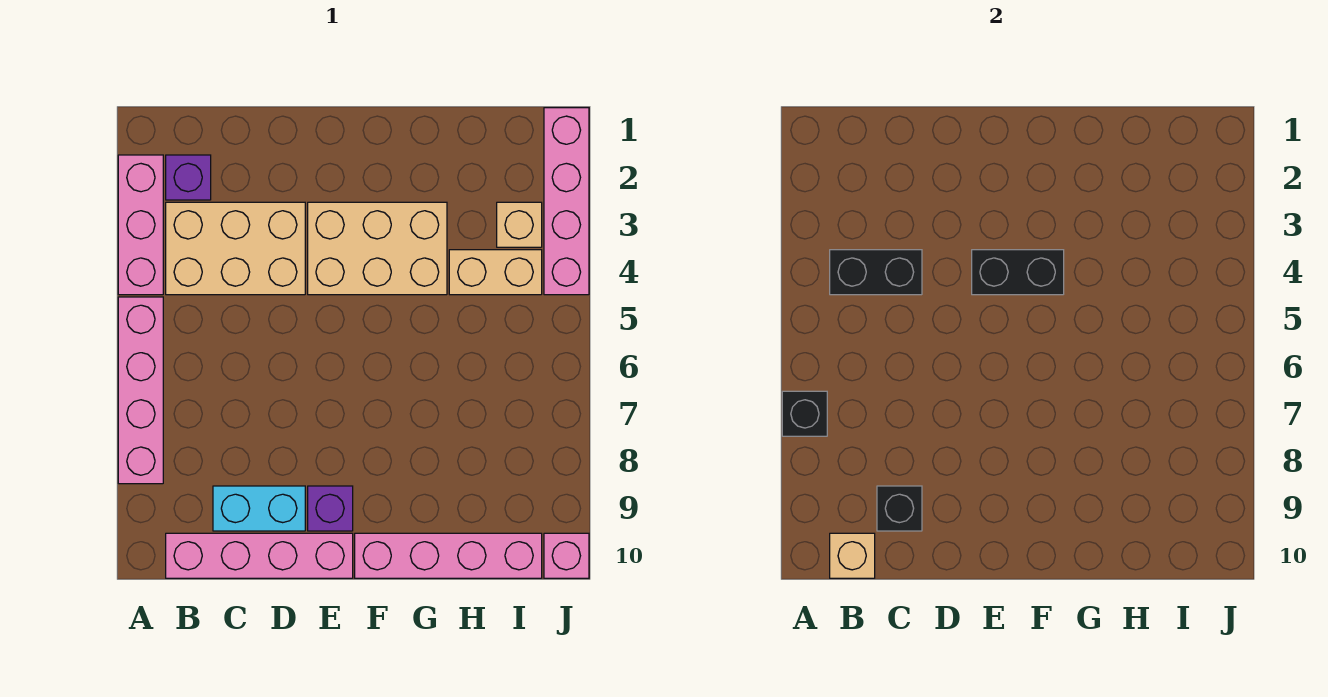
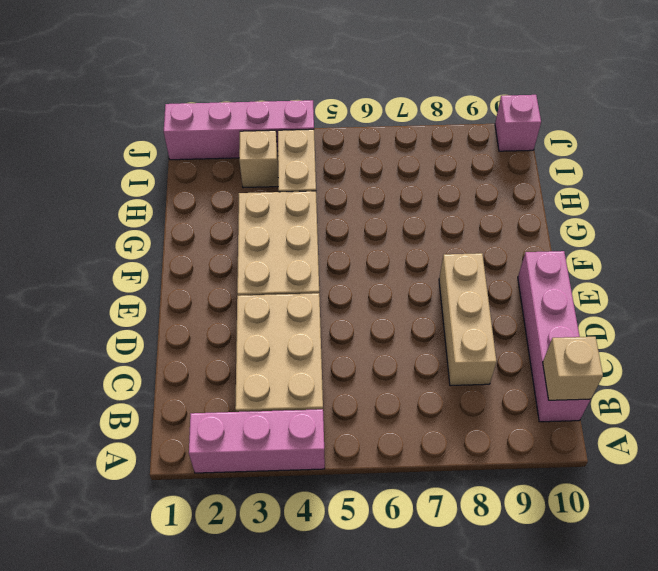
tan 1x3 brick [439,253,497,386] -> none
none -> pink 1x4 brick [118,297,163,484]
none -> purple 1x1 brick [166,155,211,200]
none -> cyan 1x2 brick [213,486,305,531]

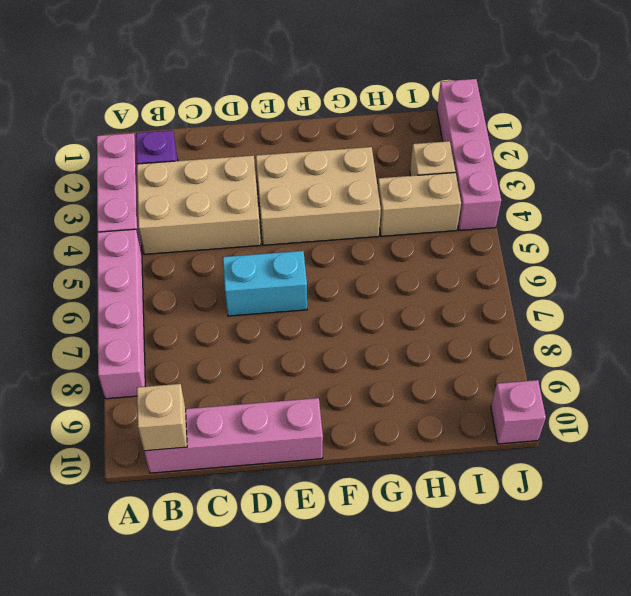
cyan 1x2 brick [223,251,307,316] -> cyan 1x2 brick moved to [213,486,305,531]
none -> purple 1x1 brick [308,486,353,531]
none -> pink 1x4 brick [355,533,542,578]
none -> black 1x1 brick [782,391,827,436]

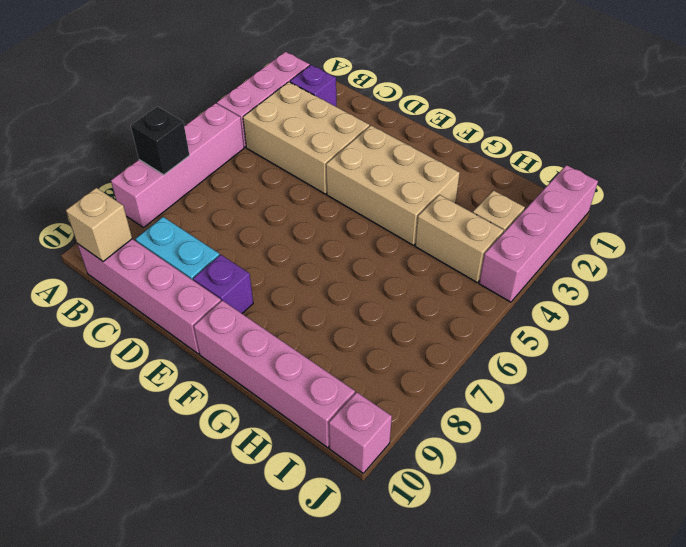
none -> black 1x2 brick [830,250,922,295]
none -> black 1x1 brick [877,486,922,531]
none -> black 1x2 brick [972,250,1064,295]

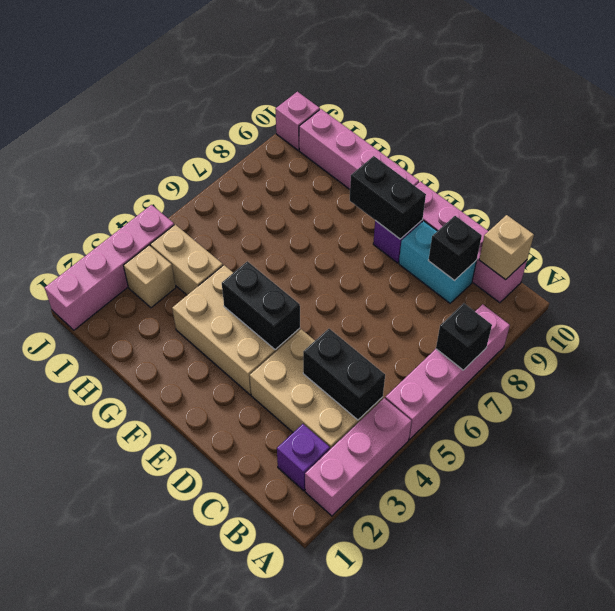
black 1x2 brick [350,156,426,239] -> none

